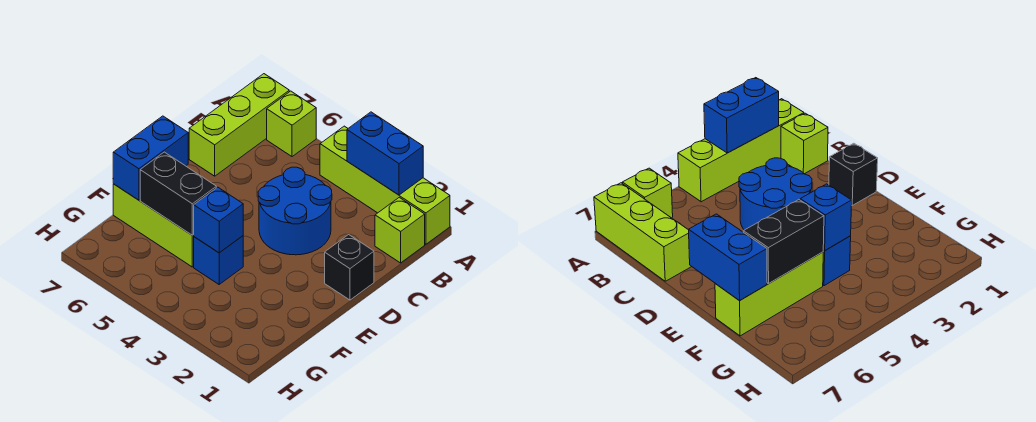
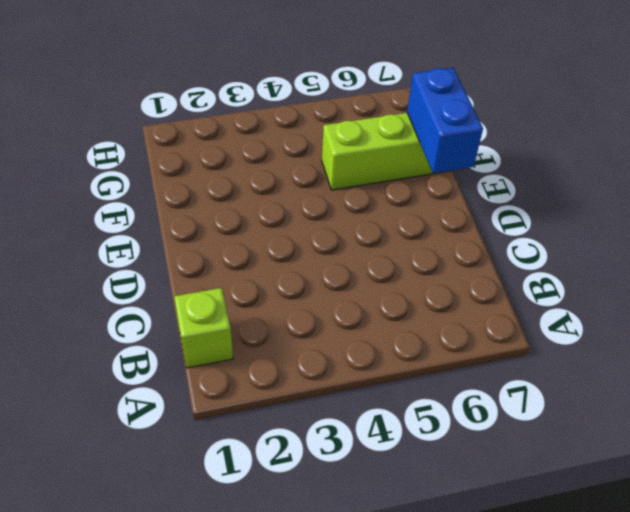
none -> lime 1x4 brick [320,126,450,244]
none -> lime 1x1 brick [267,91,316,157]
none -> lime 1x3 brick [189,74,289,176]

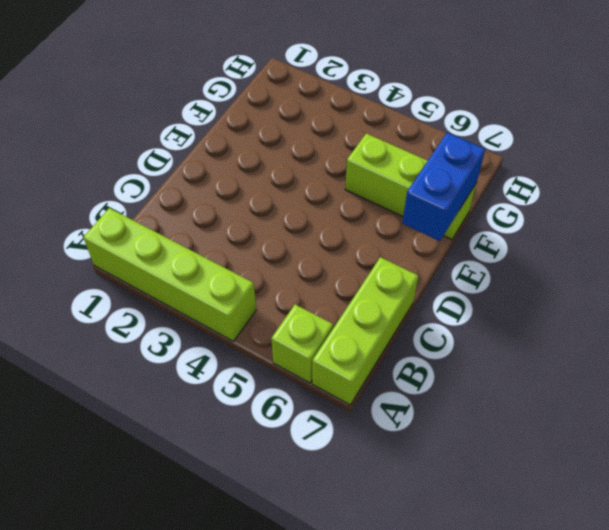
none -> lime 1x1 brick [375,197,425,263]
none -> blue 2x2 round brick [258,167,332,255]
none -> black 1x1 brick [325,235,374,300]

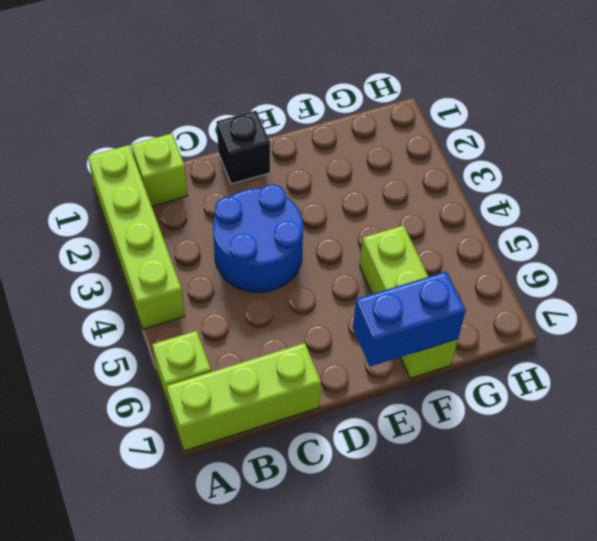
none -> blue 1x1 brick [194,236,243,284]
none -> blue 1x2 brick [347,112,423,195]
none -> blue 1x1 brick [194,187,243,253]

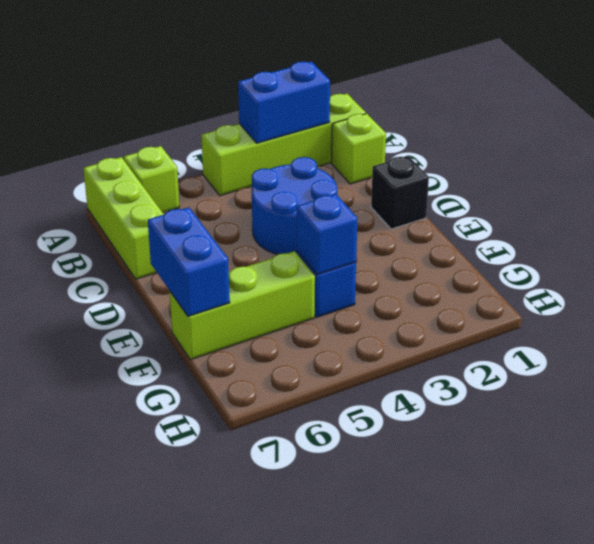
none -> black 1x2 brick [140,152,216,235]

